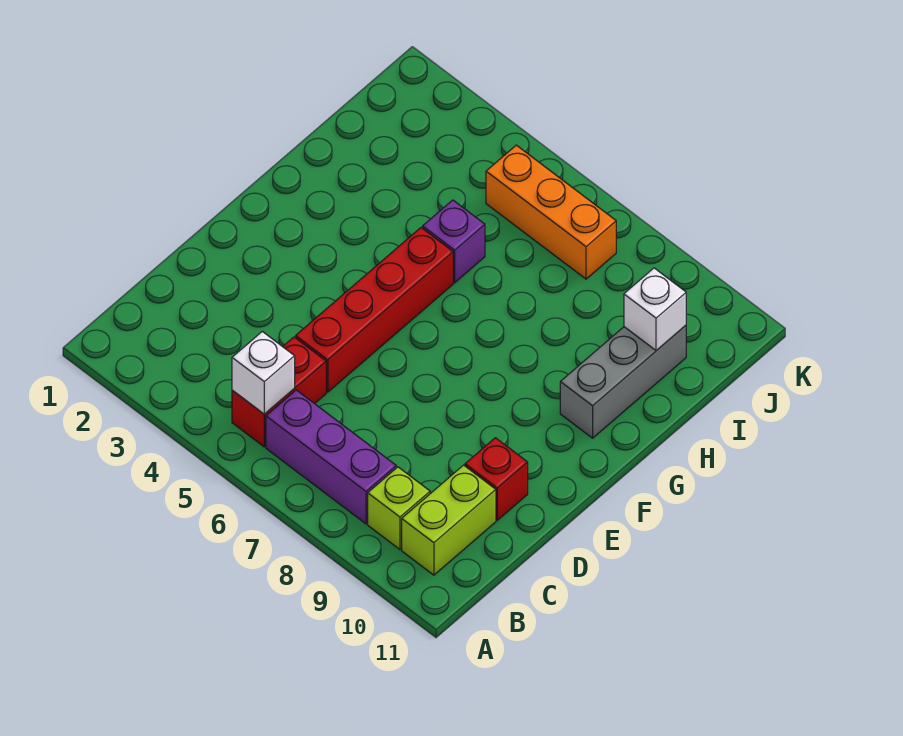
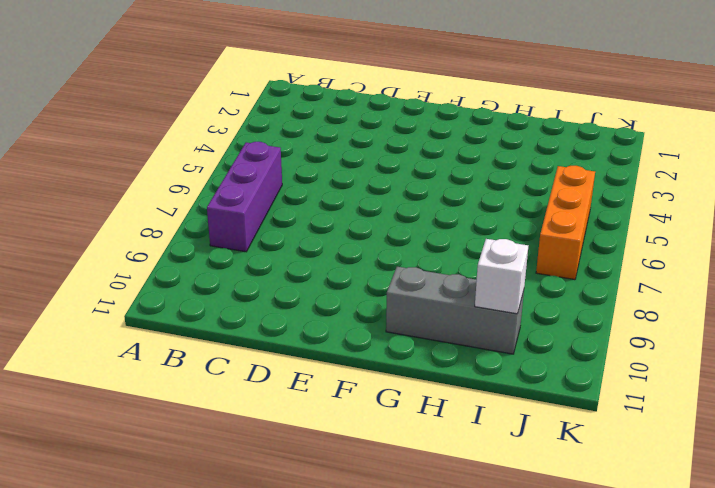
none -> red 1x2 brick [232,337,326,447]
none -> lime 1x1 brick [368,467,430,549]

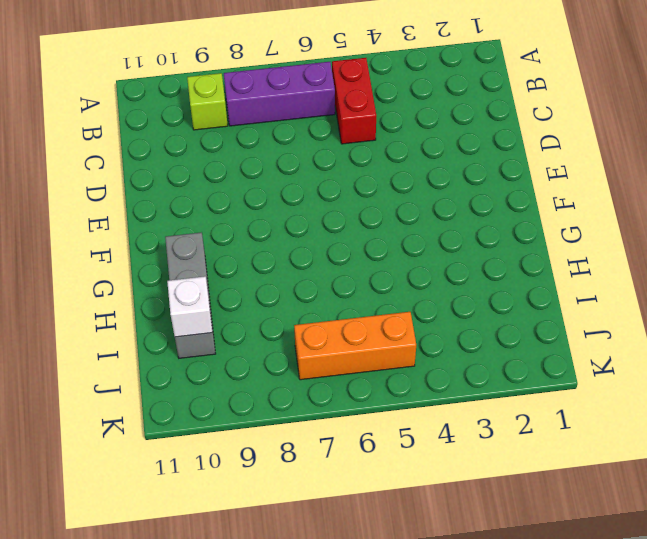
none -> lime 1x2 brick [402,465,496,575]
none -> red 1x4 brick [296,228,453,392]

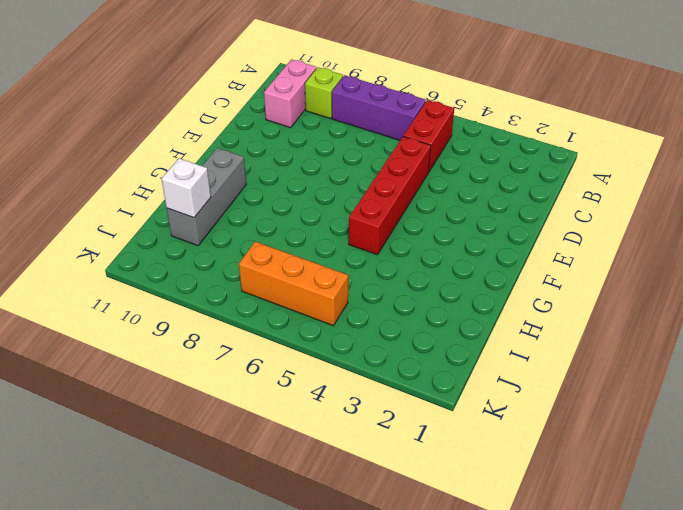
pink 1x2 brick [264,59,316,128] -> lime 1x2 brick [402,465,496,575]
none -> red 1x1 brick [465,438,528,520]
none -> purple 1x1 brick [423,200,485,283]

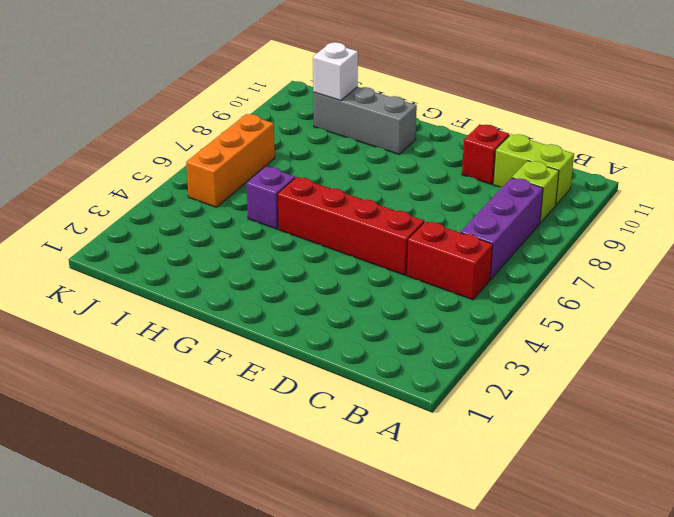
none -> white 1x1 brick [232,331,295,414]

